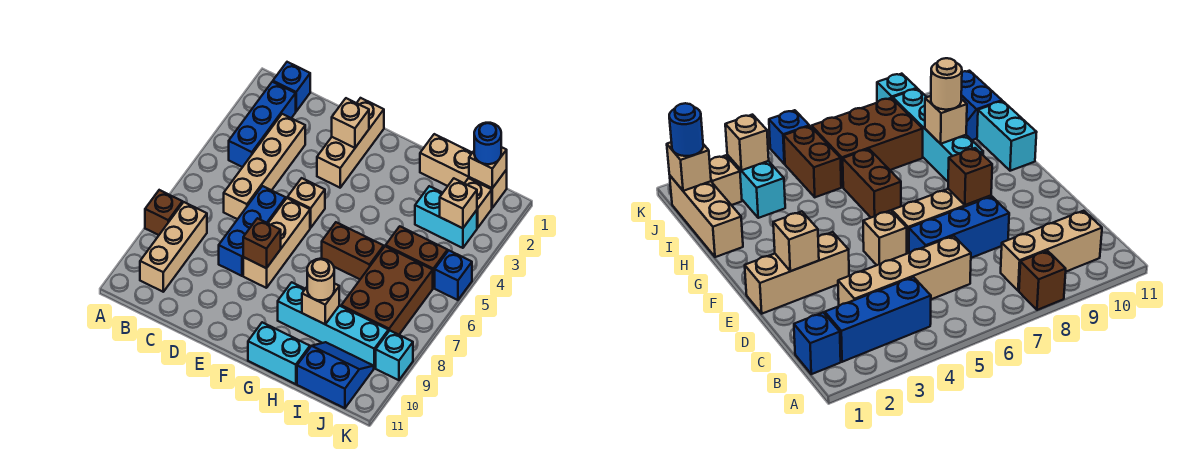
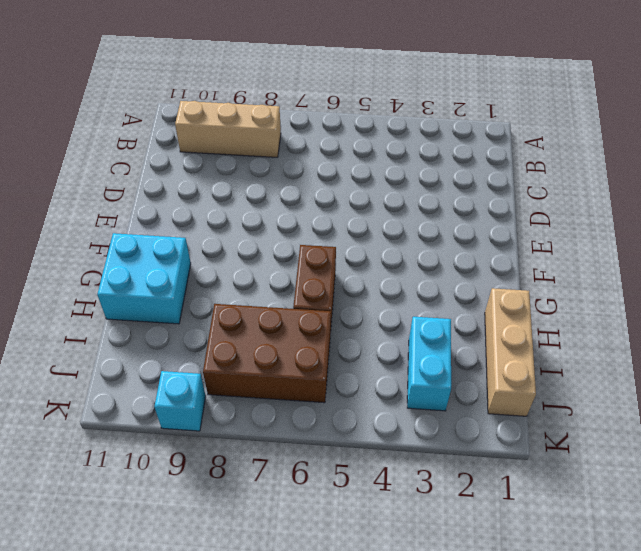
cyan 2x2 brick [97,233,191,324] -> cyan 1x2 brick [248,322,310,384]
none -> brown 1x1 brick [145,190,182,235]
none -> blue 1x1 brick [273,62,310,111]
none -> blue 1x3 brick [229,82,296,167]

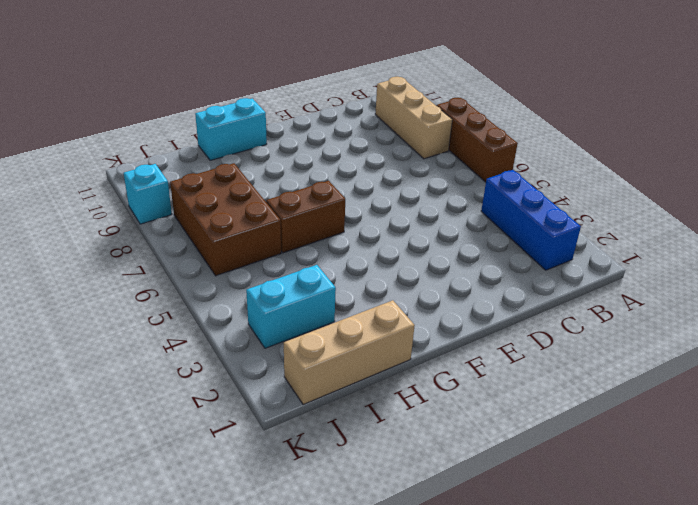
brown 1x3 brick [436,98,518,182] -> brown 1x1 brick [145,190,182,235]
none -> blue 1x1 brick [273,62,310,111]
none -> tan 1x4 brick [224,114,305,219]
none -> blue 1x3 brick [219,186,286,276]

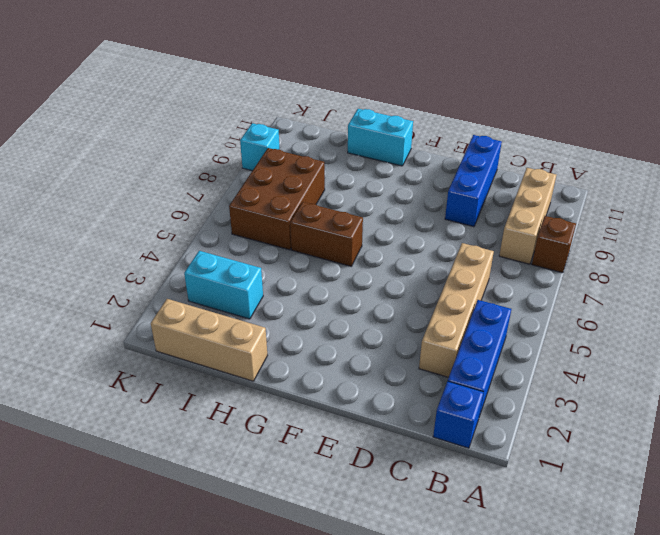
blue 1x3 brick [445,135,502,227] -> blue 1x3 brick moved to [219,186,286,276]
none -> tan 1x3 brick [317,98,384,188]
none -> tan 1x1 brick [287,178,325,228]
none -> tan 1x3 brick [243,198,310,288]

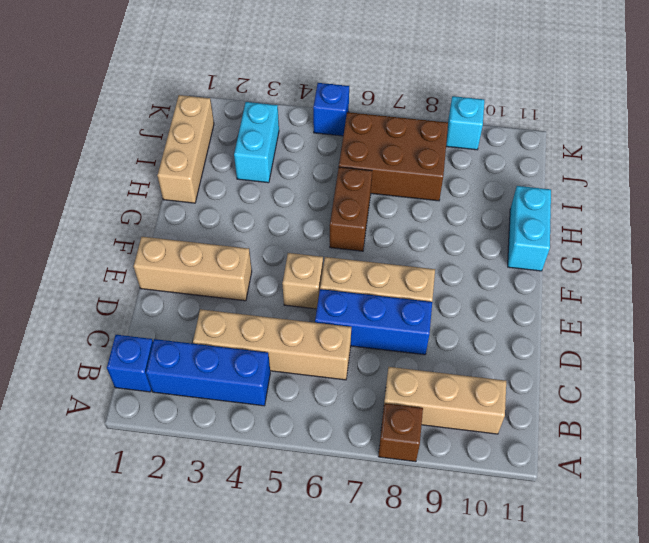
none -> cyan 1x4 brick [278,282,389,368]
none -> brown 1x2 brick [386,226,448,288]
none -> blue 2x2 slope [297,342,374,408]

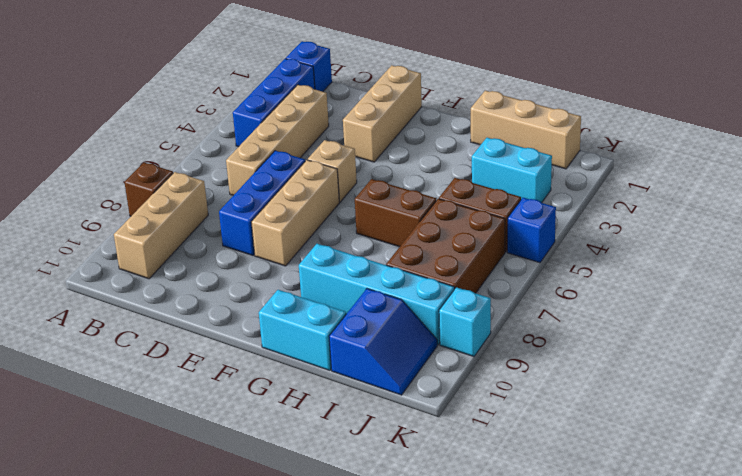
blue 2x2 slope [329,289,437,395] -> blue 2x2 slope turned to [297,342,374,408]
none -> tan 1x1 brick [465,178,492,228]
none -> tan 1x1 brick [332,98,369,148]
none -> brown 1x1 brick [243,218,281,268]

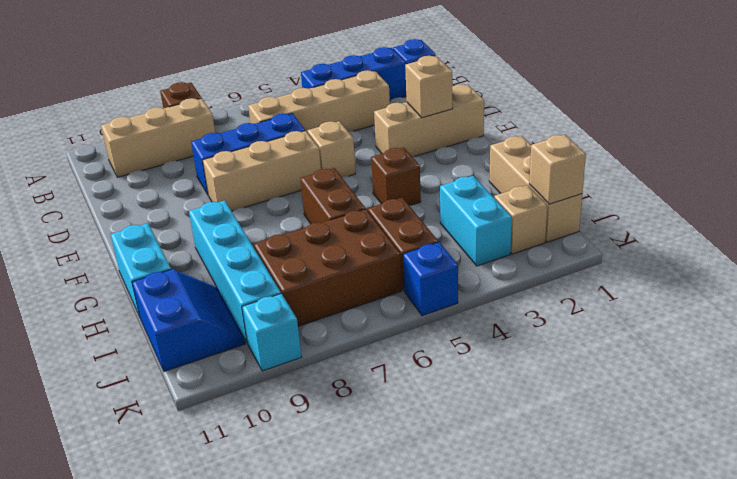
brown 1x1 brick [371,147,421,206] -> brown 1x1 brick moved to [243,218,281,268]
none -> tan 1x1 brick [302,283,339,324]
none -> tan 1x1 brick [440,179,477,228]
none -> tan 1x1 round brick [307,259,334,300]

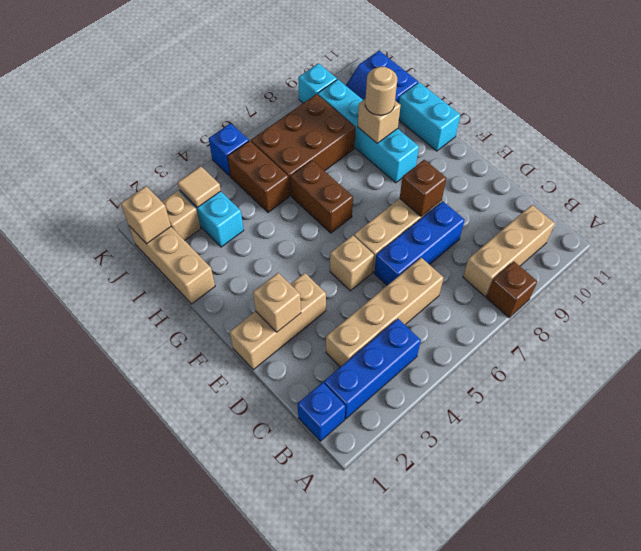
tan 1x1 tile [177,166,221,207] -> tan 1x1 brick [440,179,477,228]
none -> blue 1x1 round brick [474,123,501,164]

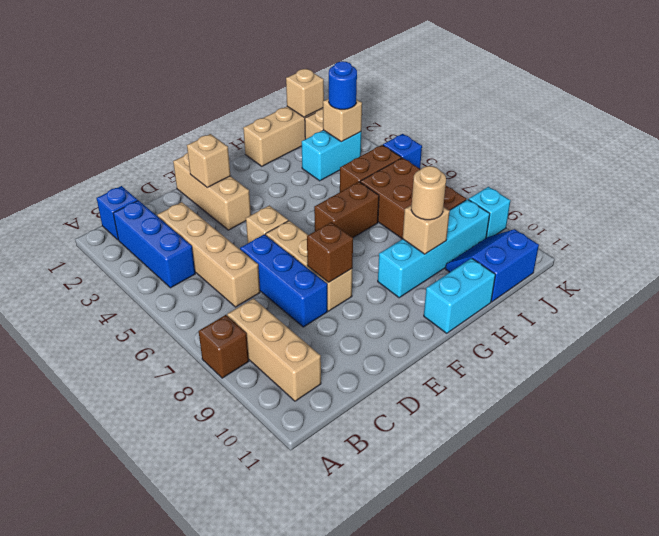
blue 1x1 round brick [329,61,357,109] -> blue 1x1 round brick moved to [474,123,501,164]

